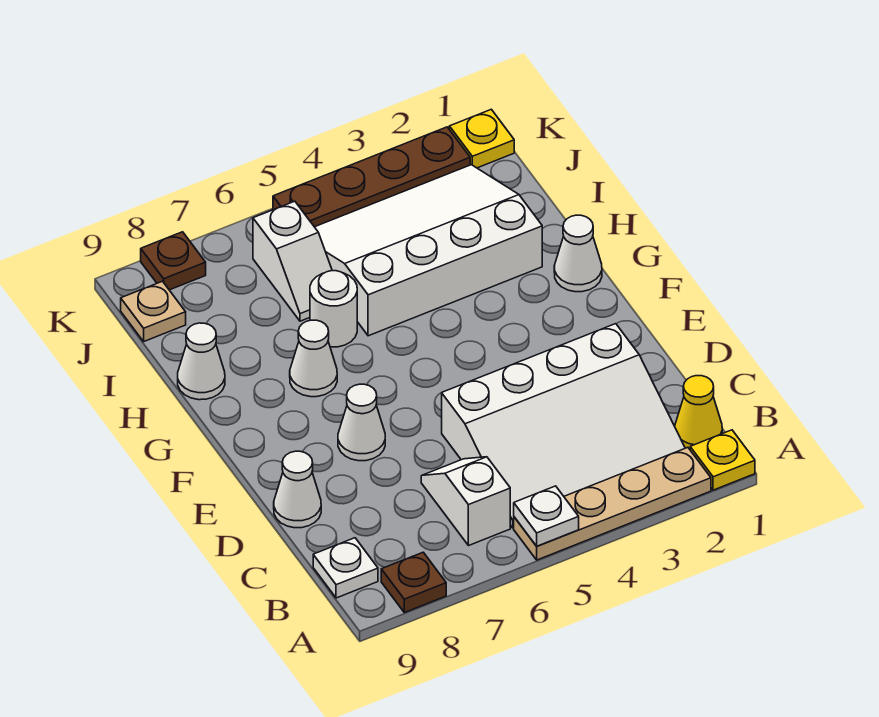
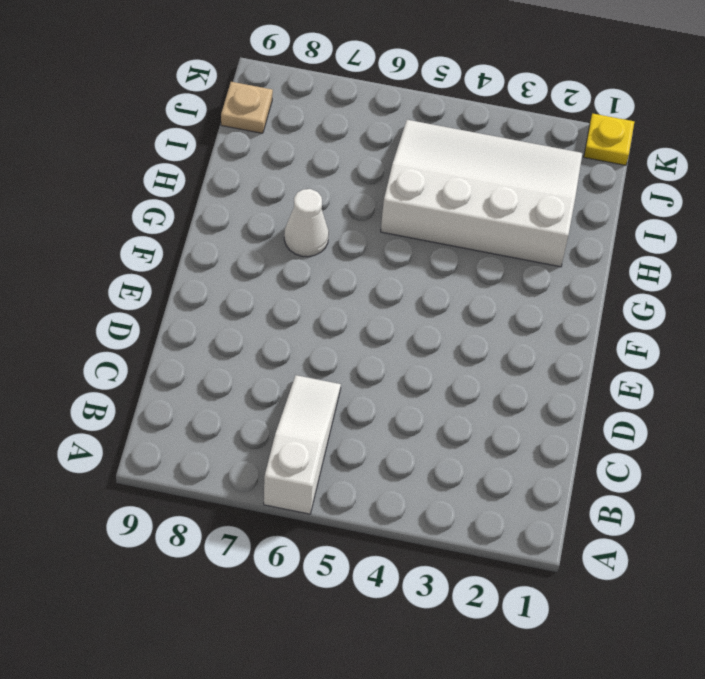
white 1x3 slope [264,375,341,514] -> white 1x2 slope [421,457,510,546]
none -> yellow 1x1 plate [690,430,755,490]
none -> tan 1x4 plate [514,447,711,560]
none -> brown 1x1 plate [381,552,446,613]

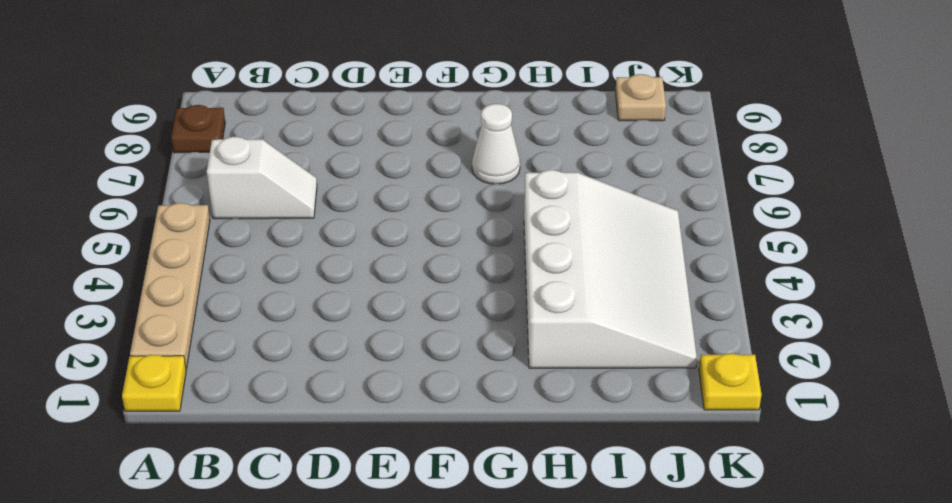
none -> yellow 1x1 cone [675,376,722,449]
none -> white 3x4 slope [442,324,685,528]
none -> white 1x1 plate [313,538,378,598]

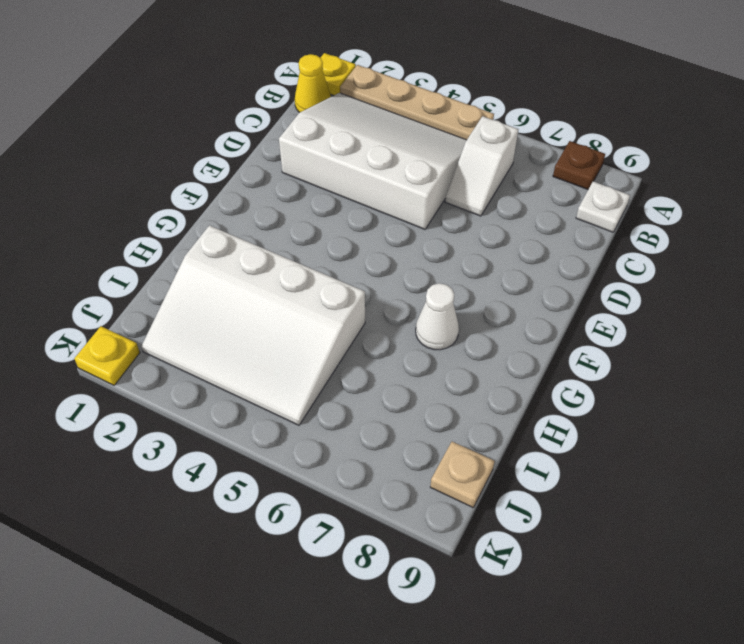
none -> white 1x1 cone [274,451,321,528]
none -> white 1x1 cone [338,384,385,461]
none -> white 1x1 cone [554,215,602,292]

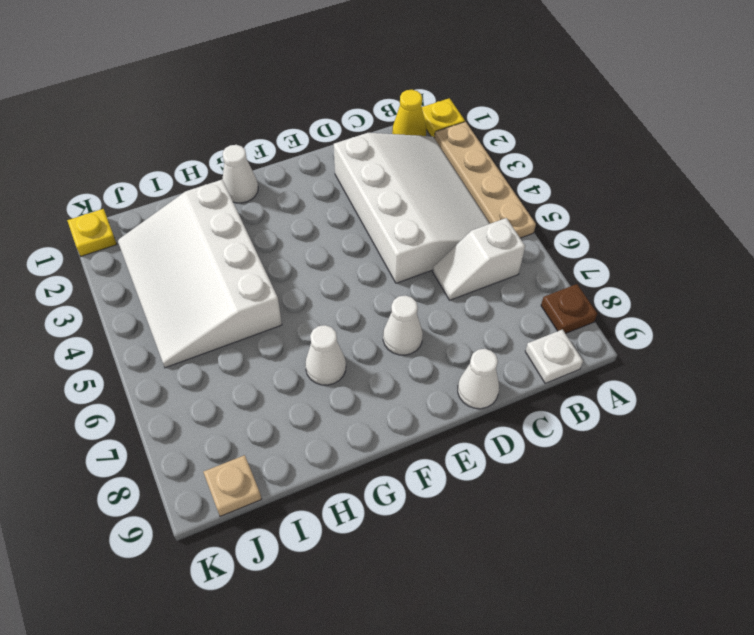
none -> white 1x1 round brick [310,271,357,347]
none -> white 1x1 cone [178,323,225,400]
none -> white 1x2 slope [253,201,332,321]

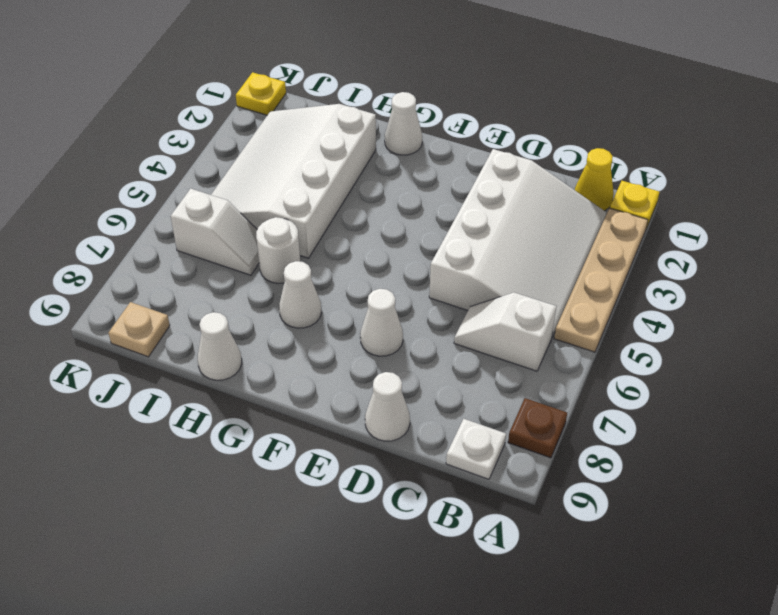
none -> brown 1x4 plate [273,127,470,227]
none -> brown 1x1 plate [141,232,206,290]
none -> white 1x1 plate [514,486,579,546]

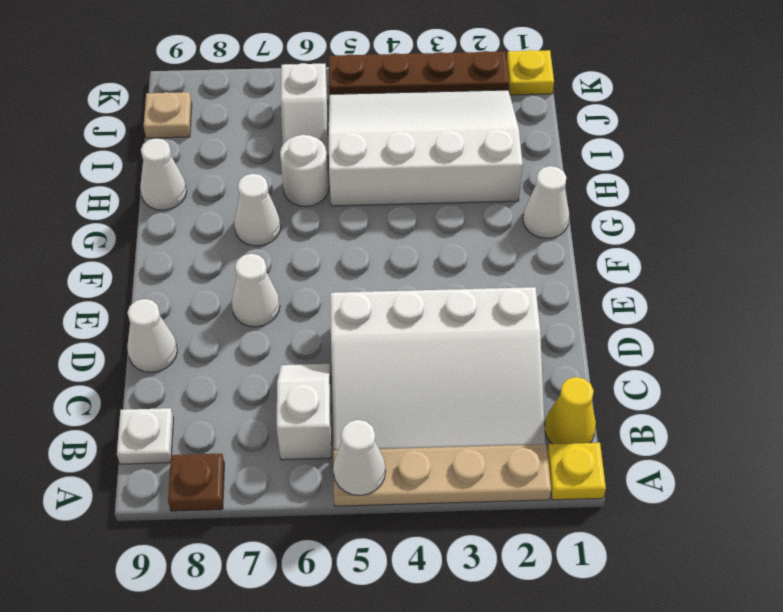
white 1x1 cone [333,420,386,495] -> white 1x1 plate [514,486,579,546]
none -> brown 1x1 plate [141,232,206,290]

